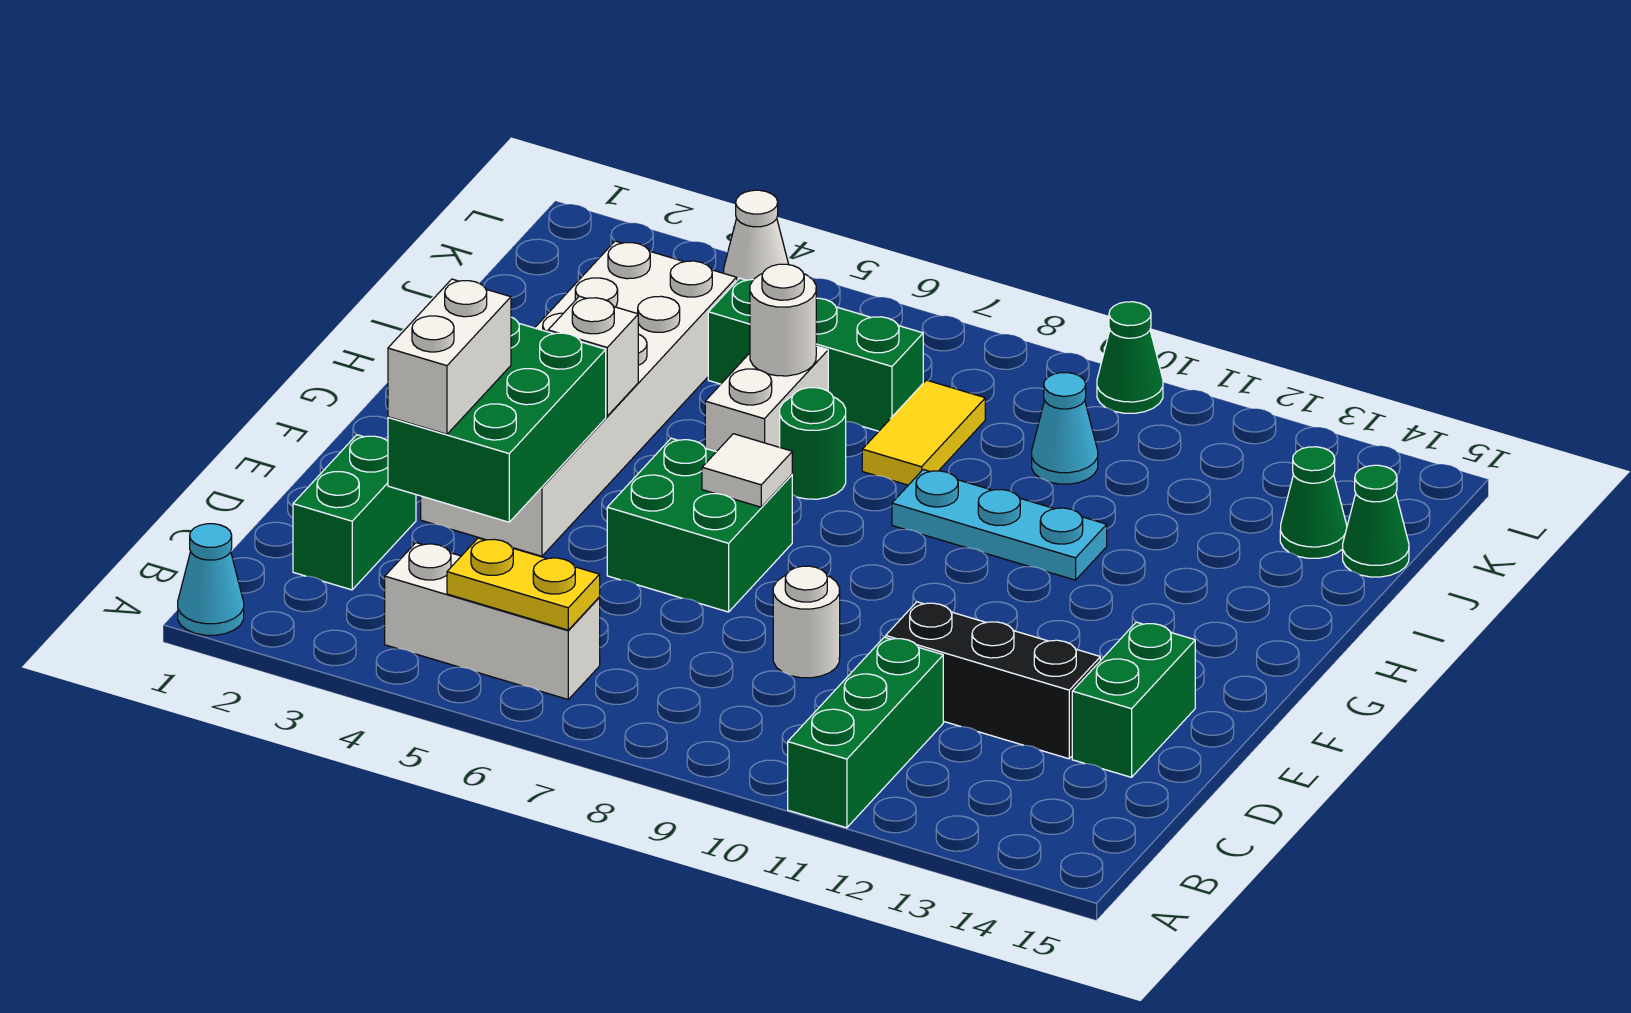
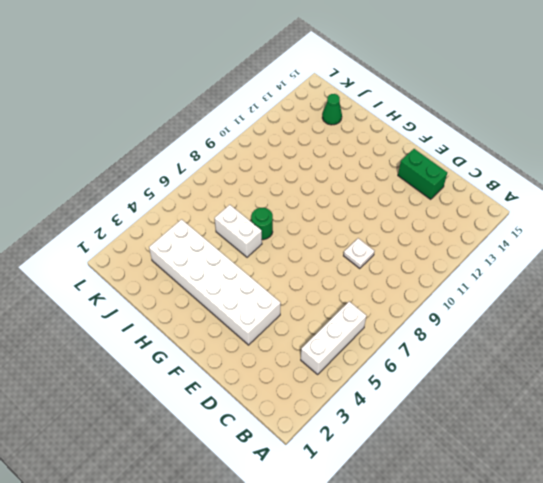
white 1x1 plate [344,238,374,269] -> white 1x1 round brick [773,566,840,678]
none -> cyan 1x1 cone [178,524,244,635]
none -> green 1x3 brick [788,637,943,828]
none -> green 1x2 brick [293,435,416,590]

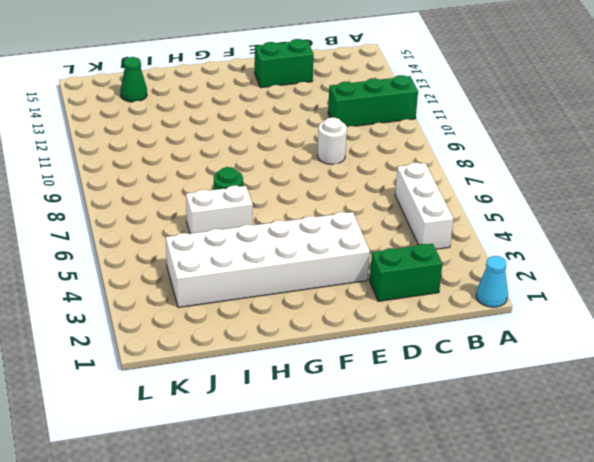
none -> black 1x3 brick [886,602,1100,759]
none -> green 2x2 brick [607,438,792,612]
none -> cyan 1x3 plate [892,470,1107,580]

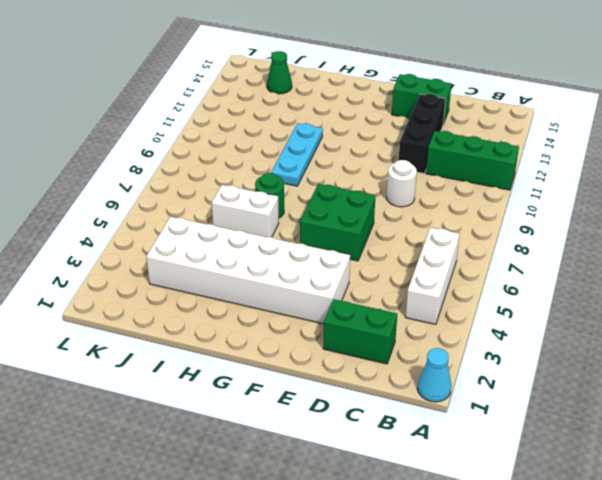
none -> yellow 1x2 tile [862,380,985,485]
none -> green 1x3 brick [708,278,923,431]
none -> cyan 1x1 cone [1032,373,1098,484]

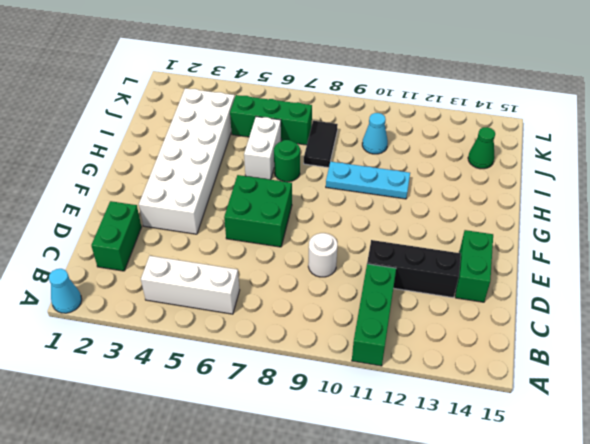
black 1x2 tile [304,121,338,168] -> yellow 1x2 tile [862,380,985,485]
none -> green 1x1 cone [1343,465,1409,577]
none -> white 1x1 cone [724,190,789,280]
none -> green 1x1 cone [1097,302,1163,413]

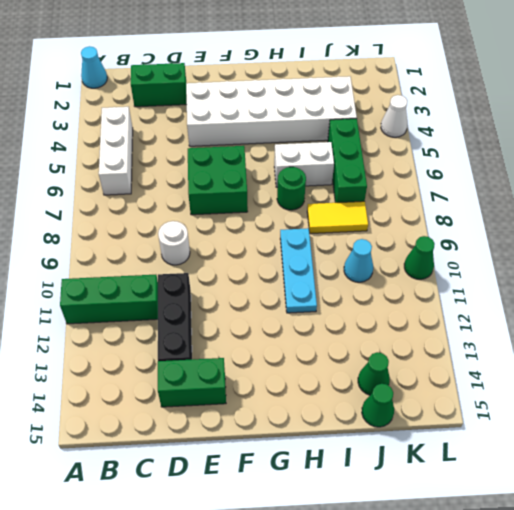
none -> yellow 1x2 plate [447,538,600,630]
none -> green 2x3 brick [388,317,606,522]
none -> white 1x1 tile [702,434,792,507]

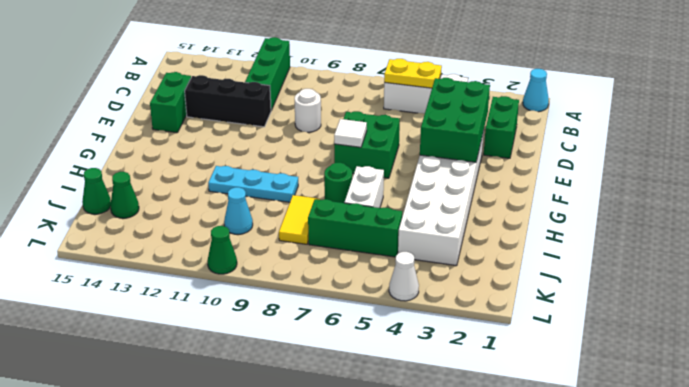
none -> white 1x1 brick [548,296,638,416]
none -> white 1x1 round brick [750,264,816,376]
none -> white 1x2 brick [388,279,511,434]

